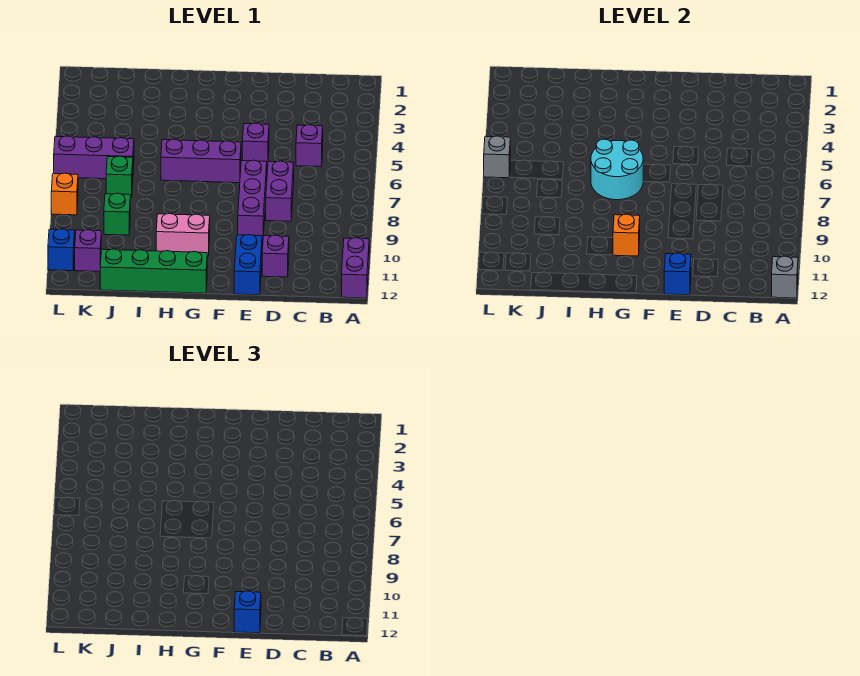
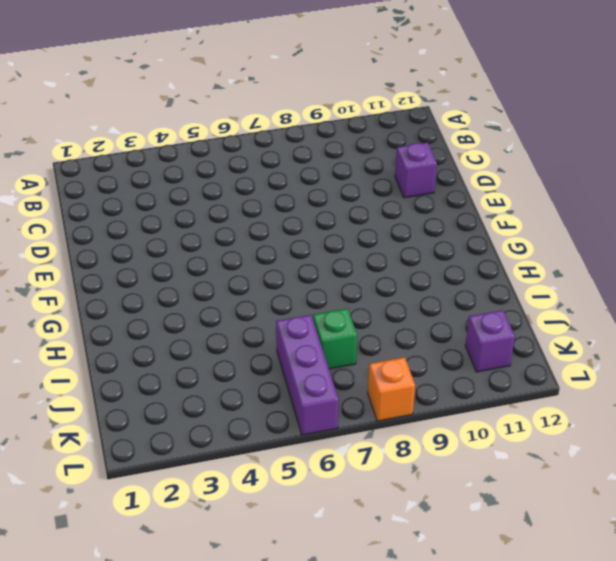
none -> purple 1x2 brick [342,238,369,298]
none -> purple 1x1 brick [296,125,323,167]
none -> purple 1x2 brick [266,161,294,221]

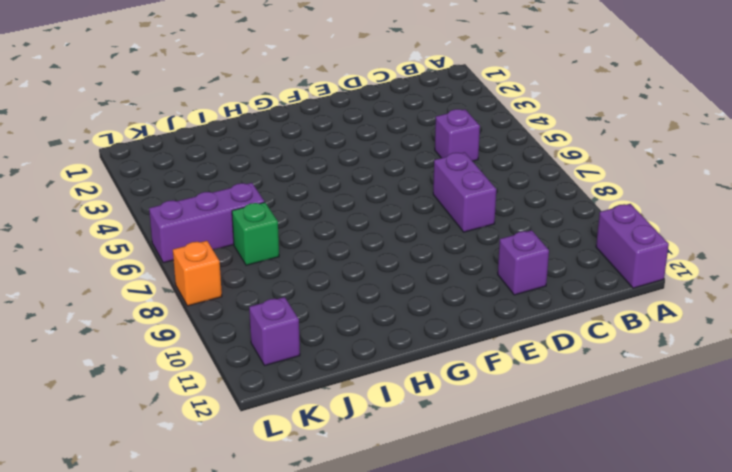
none -> purple 1x1 brick [242,123,269,165]
none -> purple 1x3 brick [238,160,267,239]
none -> blue 1x2 brick [234,235,262,295]

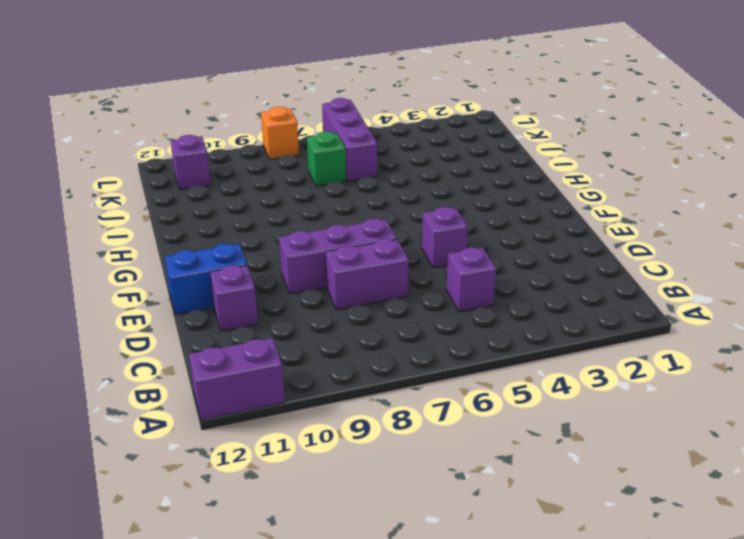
none -> purple 1x3 brick [161,139,241,183]
none -> pink 1x2 brick [156,214,210,256]
none -> green 1x4 brick [100,249,207,293]

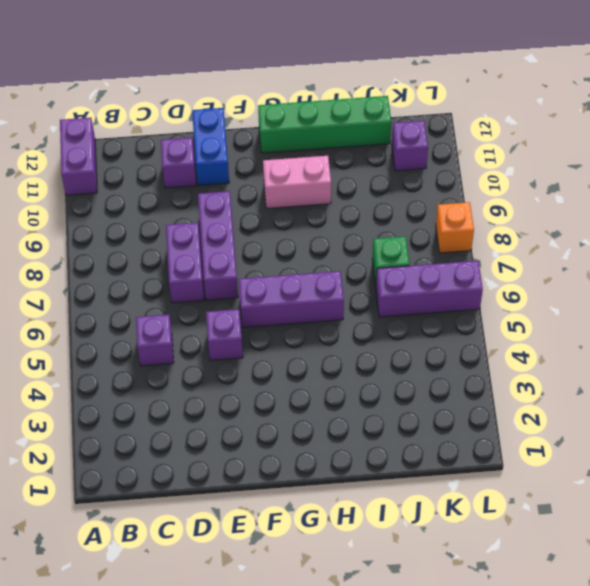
none -> green 1x1 brick [104,193,130,235]
none -> blue 1x1 brick [48,229,75,271]
none -> grey 1x1 brick [772,256,798,298]

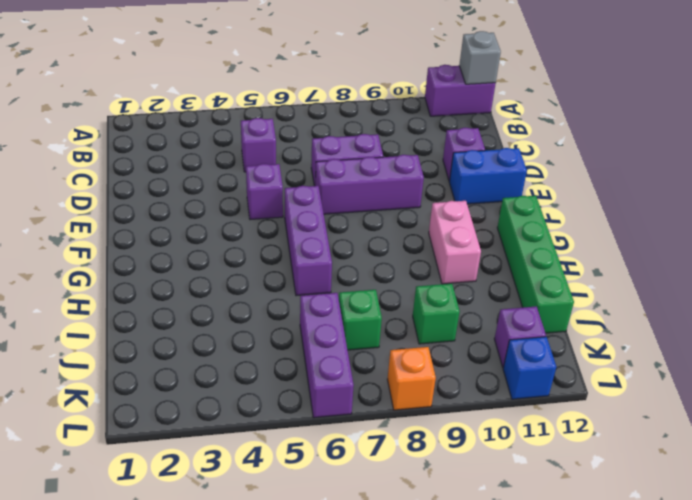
none -> blue 1x1 brick [664,253,691,295]
none -> cyan 2x2 round brick [591,139,644,200]
none -> orange 1x1 brick [613,214,640,256]

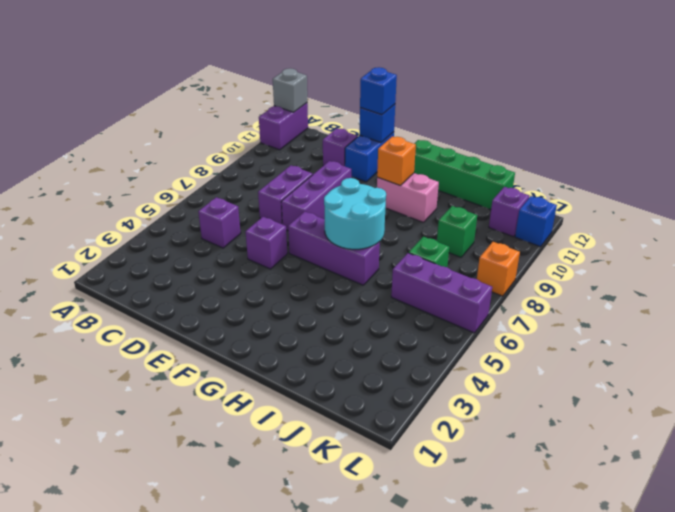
none -> grey 1x1 brick [484,136,510,178]

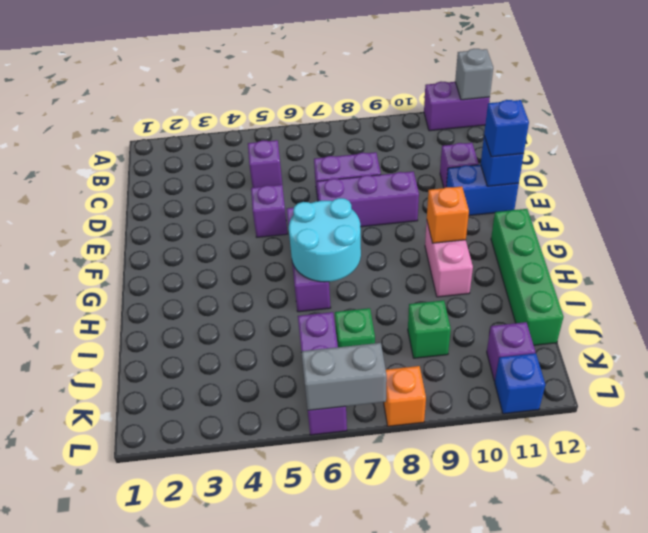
grey 1x2 brick [301,343,387,410] -> grey 1x1 brick [484,136,510,178]

